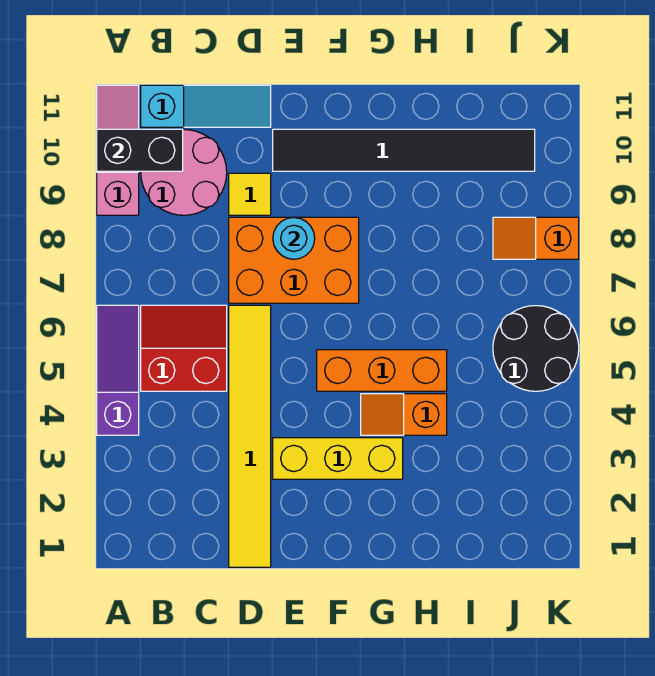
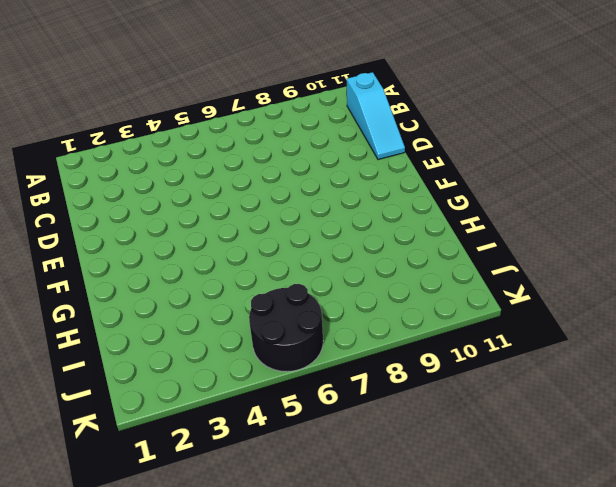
none -> purple 1x3 slope [97,305,139,435]
none -> pink 1x3 slope [97,85,139,215]
none -> red 2x2 slope [141,305,227,391]

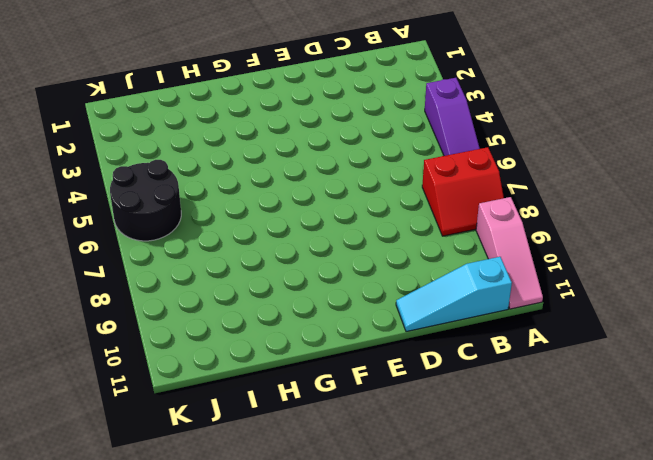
red 2x2 slope [422,147,504,236] -> red 2x2 slope moved to [141,305,227,391]
none -> pink 2x2 round brick [141,129,227,215]
none -> yellow 1x6 tile [229,305,271,567]
none -> orange 2x3 brick [229,217,359,303]

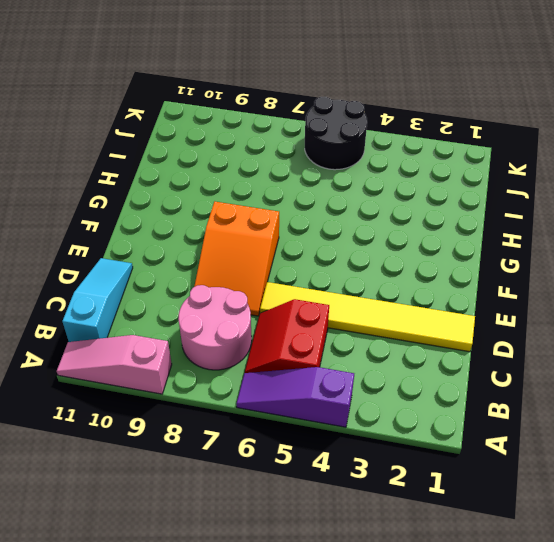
pink 2x2 round brick [178,285,252,370] -> pink 2x2 round brick moved to [141,129,227,215]
orange 2x3 slope [194,202,279,316] -> orange 2x3 brick [229,217,359,303]
none -> yellow 1x1 tile [229,173,271,215]
none -> yellow 1x3 brick [273,438,403,479]
none -> black 1x6 tile [273,129,535,171]

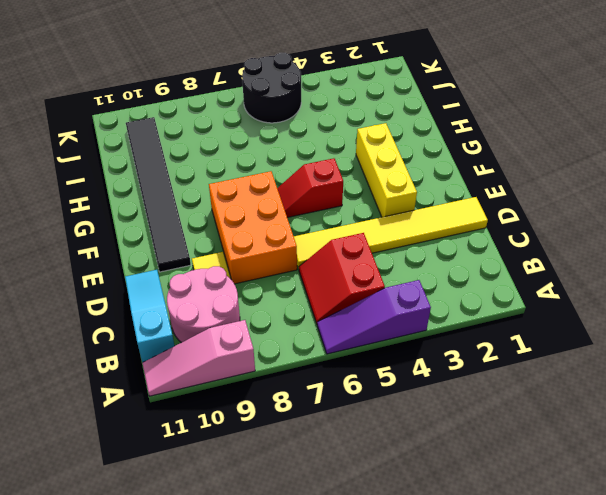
red 1x2 slope [277,158,343,217] -> orange 1x3 brick [317,350,447,391]
none -> orange 1x2 slope [361,394,447,435]
none -> orange 1x2 slope [493,217,579,259]
none -> black 1x2 brick [97,129,183,171]

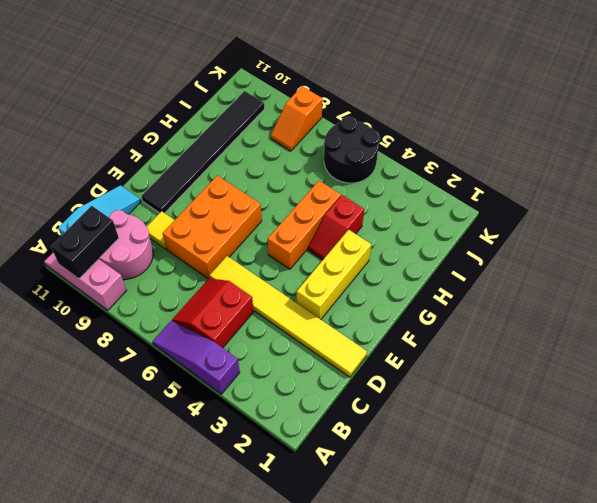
red 1x2 slope [308,195,364,260] -> orange 1x2 slope [361,394,447,435]
none -> cyan 1x1 round brick [273,217,315,259]

